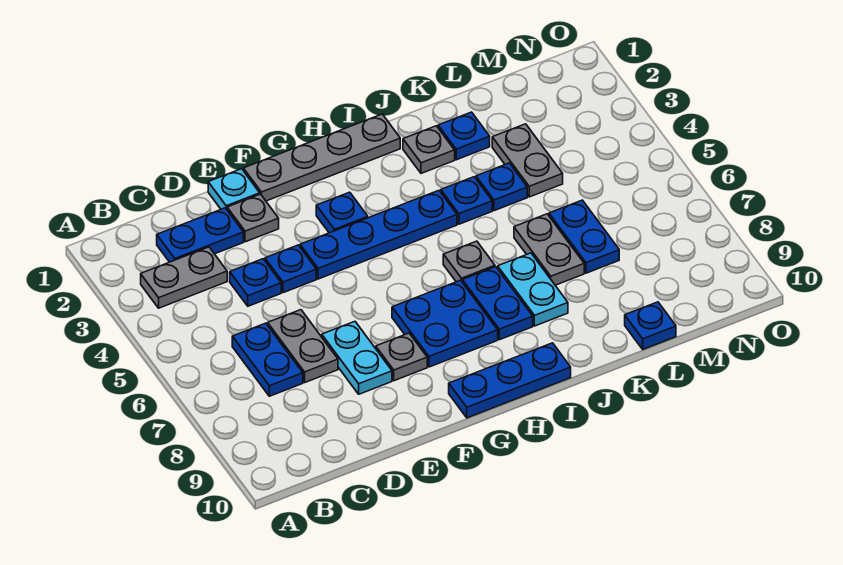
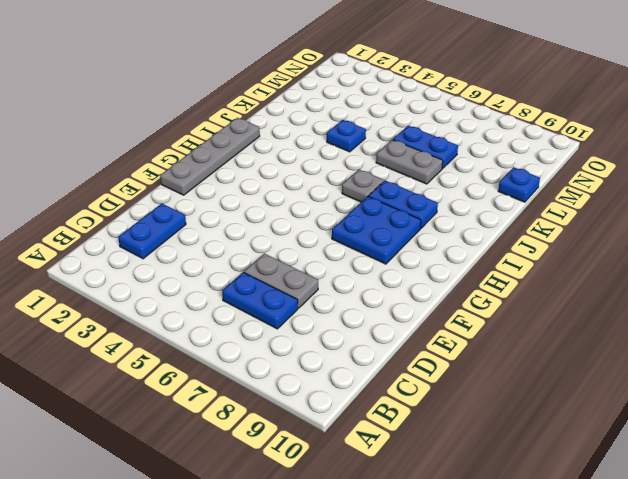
none -> grey 1x2 plate [141,247,227,308]
none -> blue 1x1 plate [230,259,281,306]
none -> cyan 1x1 plate [208,169,260,209]

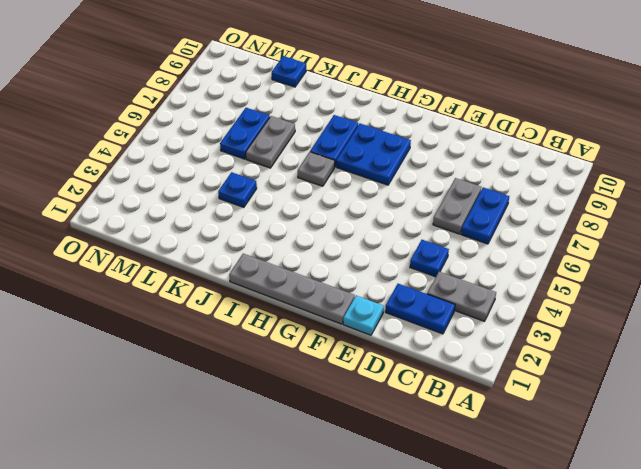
none -> grey 1x1 plate [227,194,279,242]
none -> blue 1x1 plate [265,245,316,293]
none -> cyan 1x2 plate [322,321,392,394]

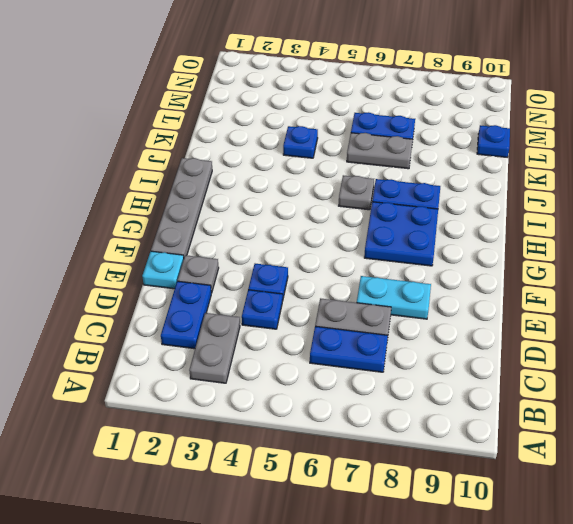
none -> blue 1x4 plate [300,190,457,279]
none -> grey 1x1 plate [376,333,427,381]
none -> blue 1x1 plate [316,192,368,233]

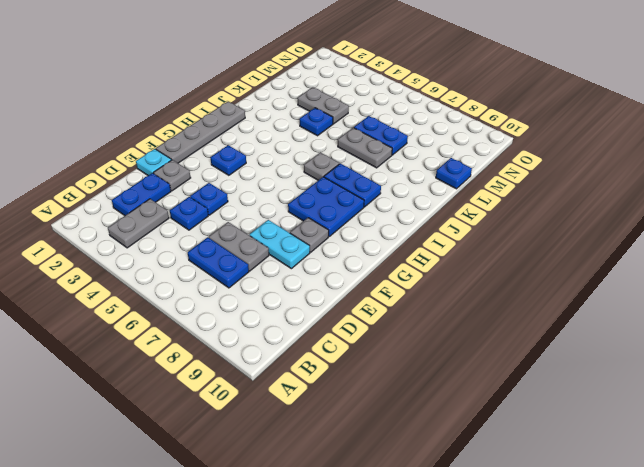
none -> blue 1x4 plate [300,190,457,279]
none -> blue 1x3 plate [449,343,571,418]
none -> grey 1x1 plate [403,126,455,173]

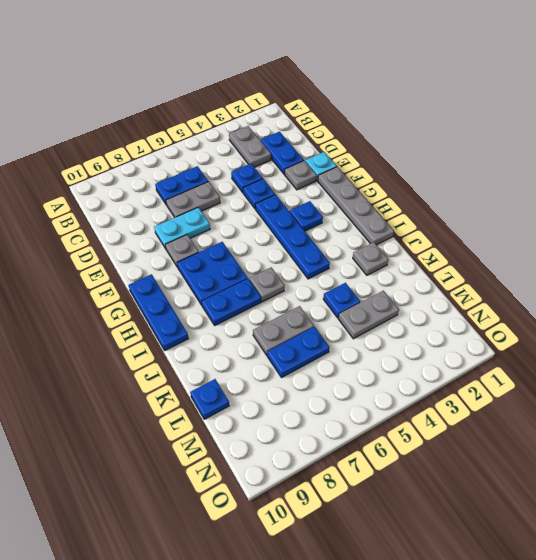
none -> blue 1x1 plate [441,177,492,224]
none -> cyan 1x2 plate [498,253,568,326]
none -> blue 1x1 plate [438,112,490,160]

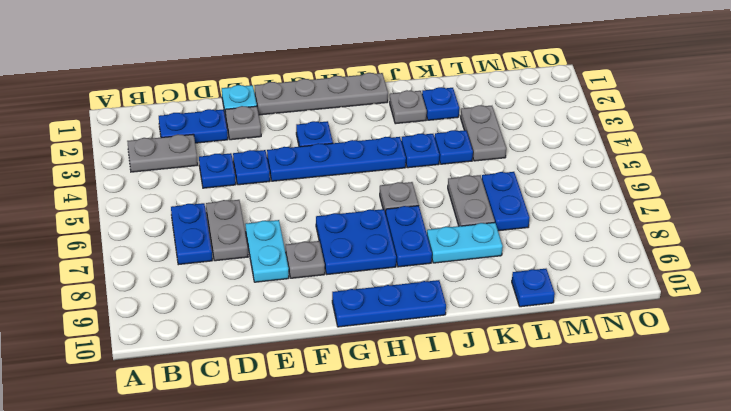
cyan 1x2 plate [427,222,503,263] -> cyan 1x2 plate turned to [498,253,568,326]

